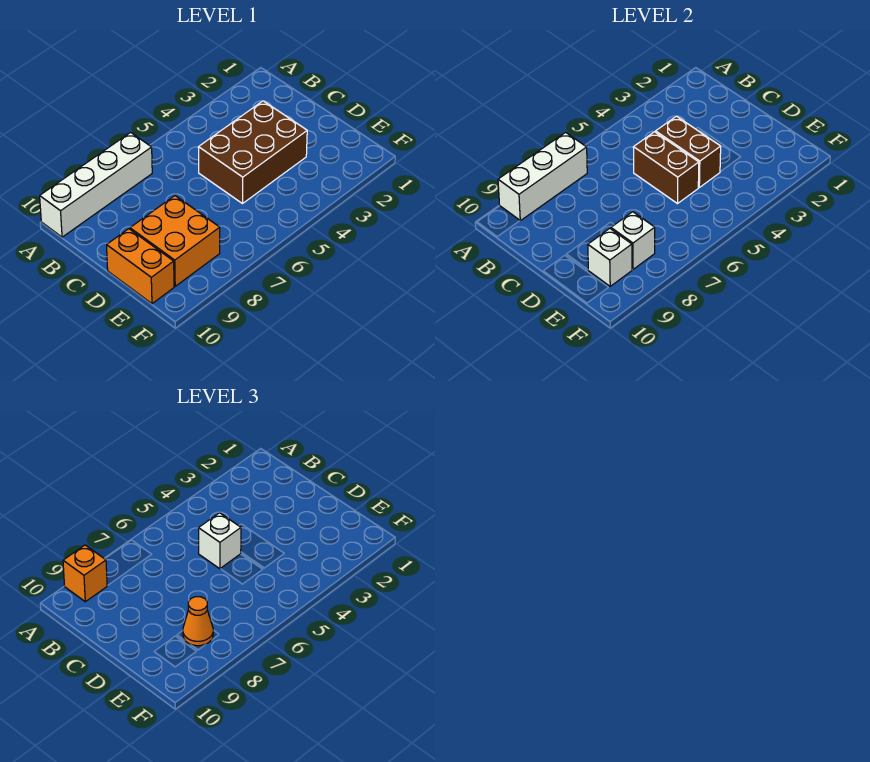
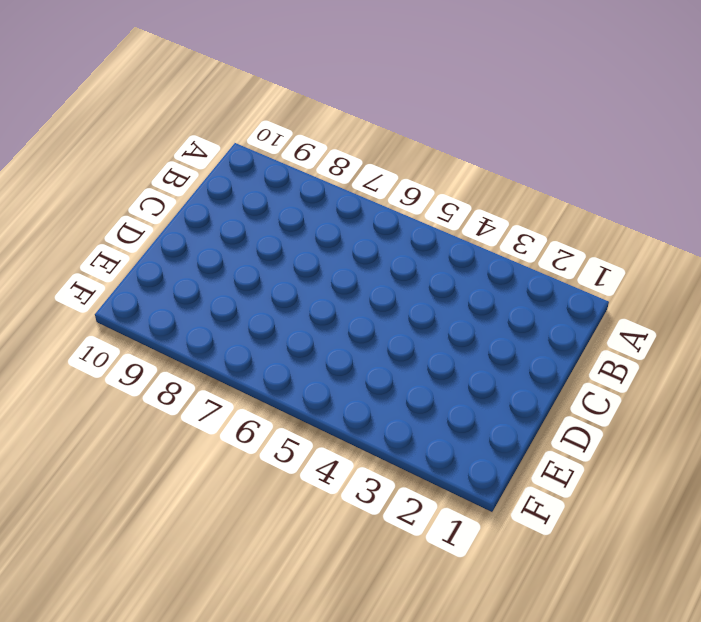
none -> white 1x4 brick [40,132,152,237]
none -> brown 2x3 brick [198,101,307,204]
none -> orange 2x2 brick [130,196,220,286]

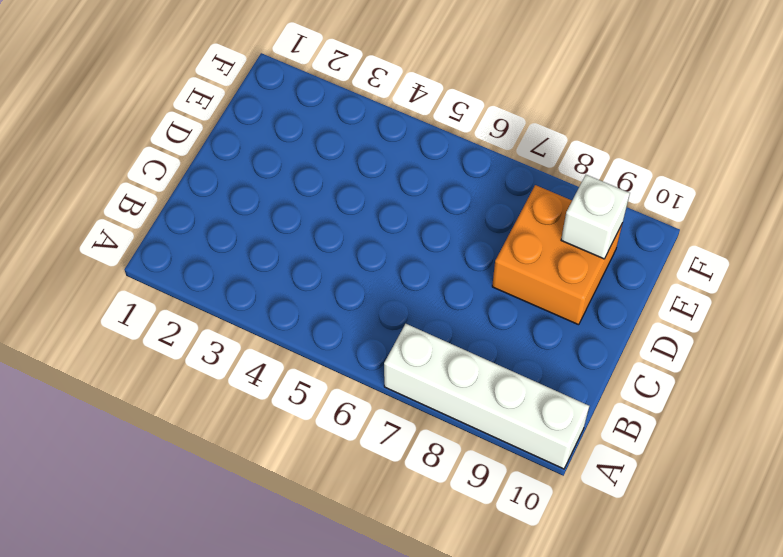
none -> brown 2x3 brick [198,101,307,204]
none -> orange 1x2 brick [107,229,174,304]
none -> white 1x3 brick [498,132,587,221]

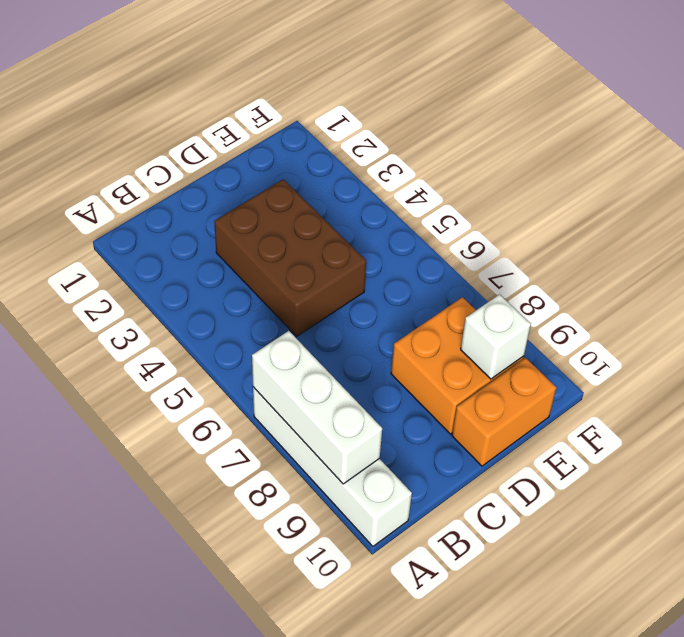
none -> brown 1x2 brick [656,116,721,187]
none -> brown 1x2 brick [633,132,699,204]
none -> white 1x1 brick [611,212,655,269]

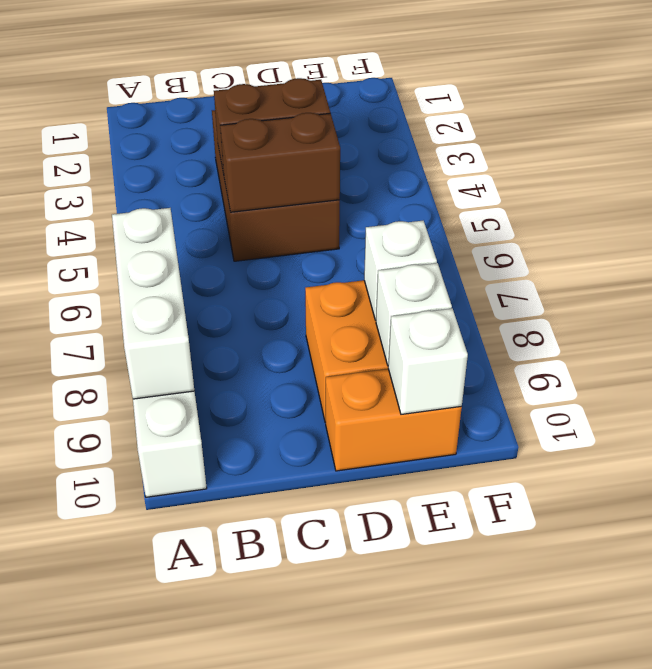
white 1x1 brick [388,309,468,414] -> white 1x1 brick moved to [198,513,241,569]
none -> orange 1x1 brick [63,545,107,602]
none -> orange 1x1 cone [183,597,213,646]

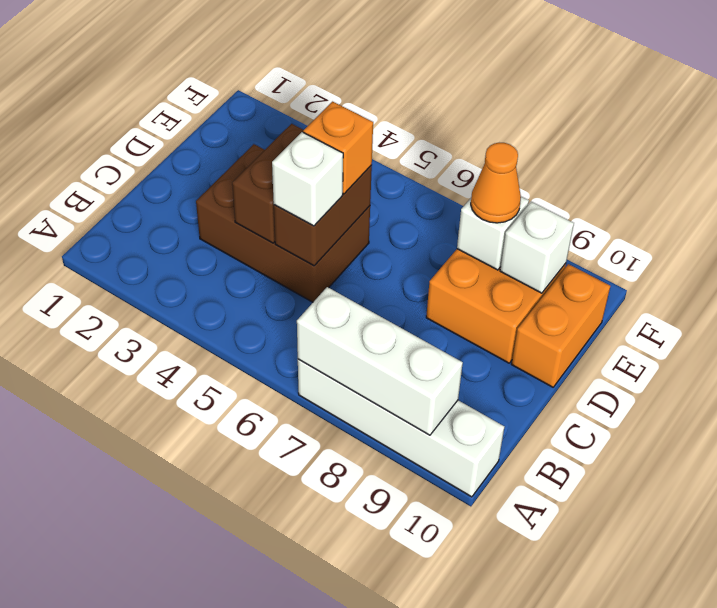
orange 1x1 brick [303,102,373,194] -> orange 1x1 brick moved to [63,545,107,602]

